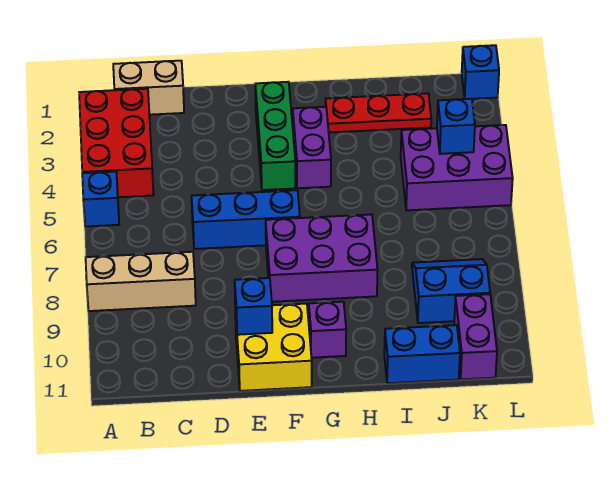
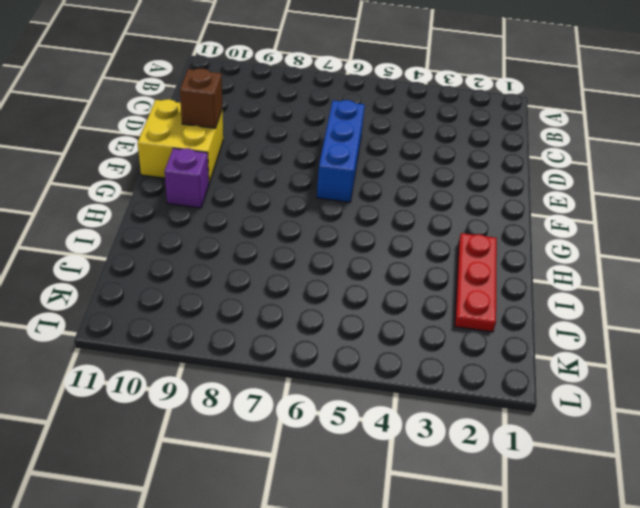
brown 1x1 brick [180,69,222,128] -> blue 1x1 brick [235,278,272,335]
none -> red 2x3 brick [79,89,153,197]
none -> blue 1x1 brick [82,172,119,227]
none -> tan 1x3 brick [86,252,196,311]

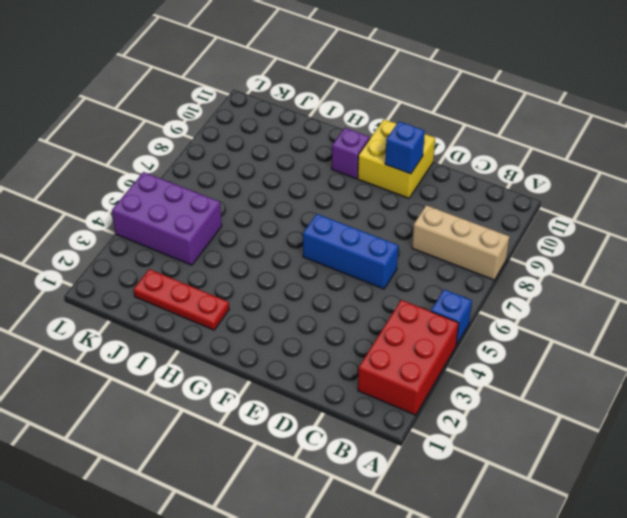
none -> tan 1x2 brick [113,61,184,115]
none -> green 1x3 brick [255,82,295,190]
none -> purple 2x3 brick [266,214,378,302]

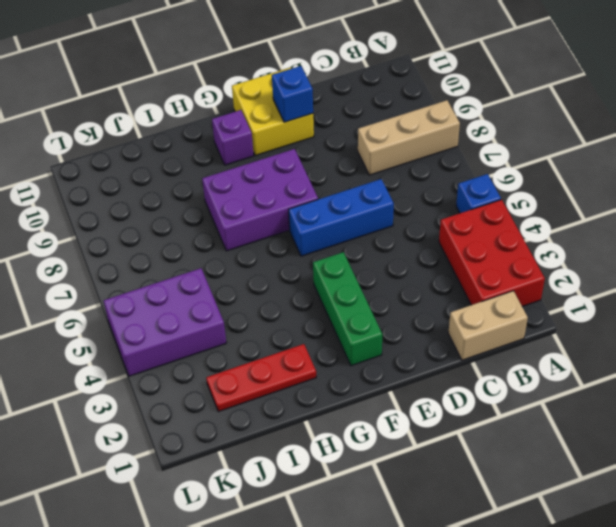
none -> purple 1x2 brick [293,107,331,188]
none -> blue 1x2 brick [384,325,460,383]
none -> blue 2x2 slope [412,259,490,323]

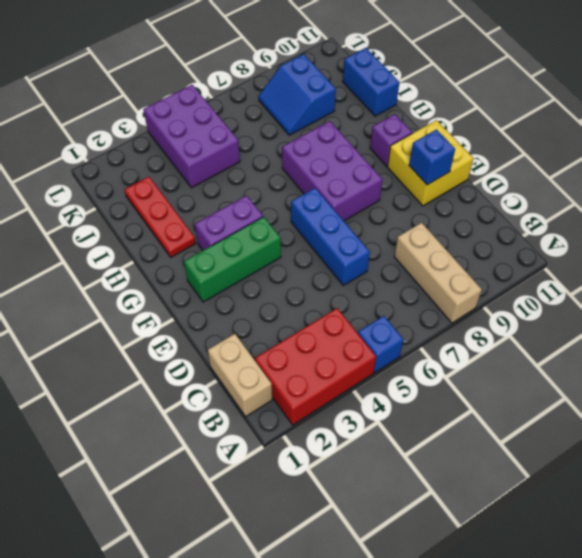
none -> purple 1x2 brick [454,294,497,379]
none -> blue 1x1 brick [462,45,499,99]
none -> blue 1x1 brick [437,99,475,154]

